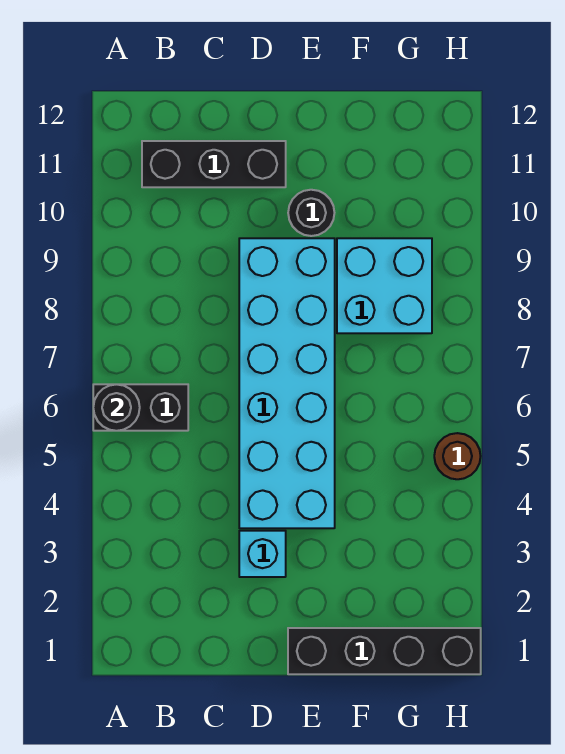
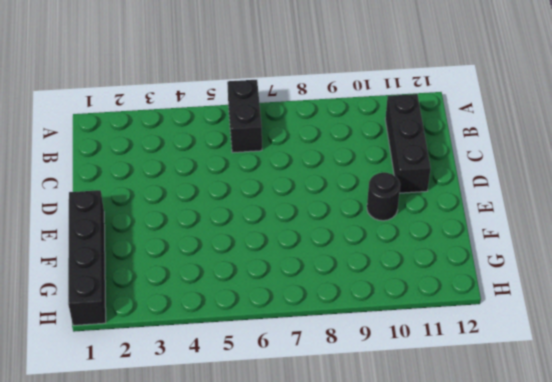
none -> cyan 1x1 brick [239,531,286,577]
none -> cyan 2x6 brick [239,238,335,528]

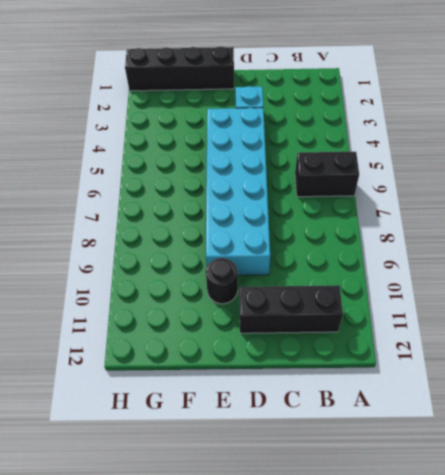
none -> cyan 2x2 brick [337,238,432,333]
none -> brown 1x1 round brick [434,433,481,479]

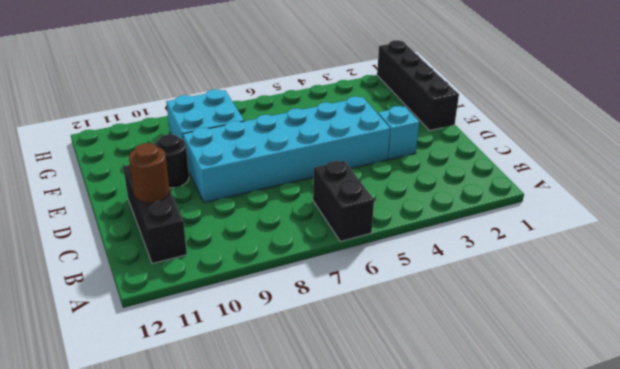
brown 1x1 round brick [129,143,170,203] -> brown 1x1 round brick moved to [434,433,481,479]
none -> black 1x1 round brick [93,384,140,431]

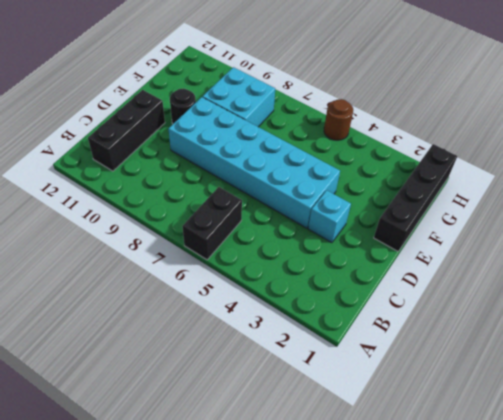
none -> black 1x1 round brick [93,384,140,431]

